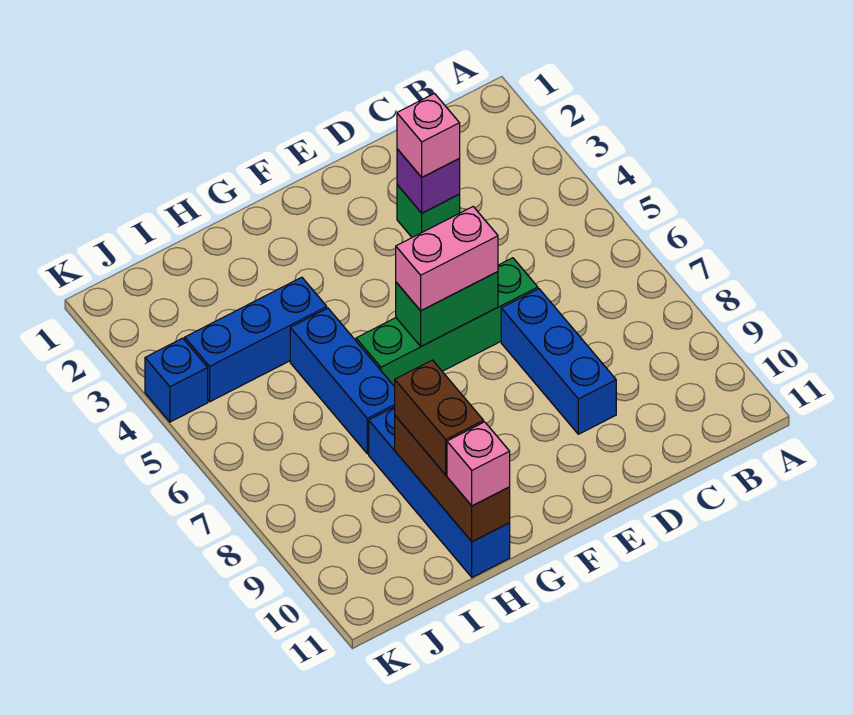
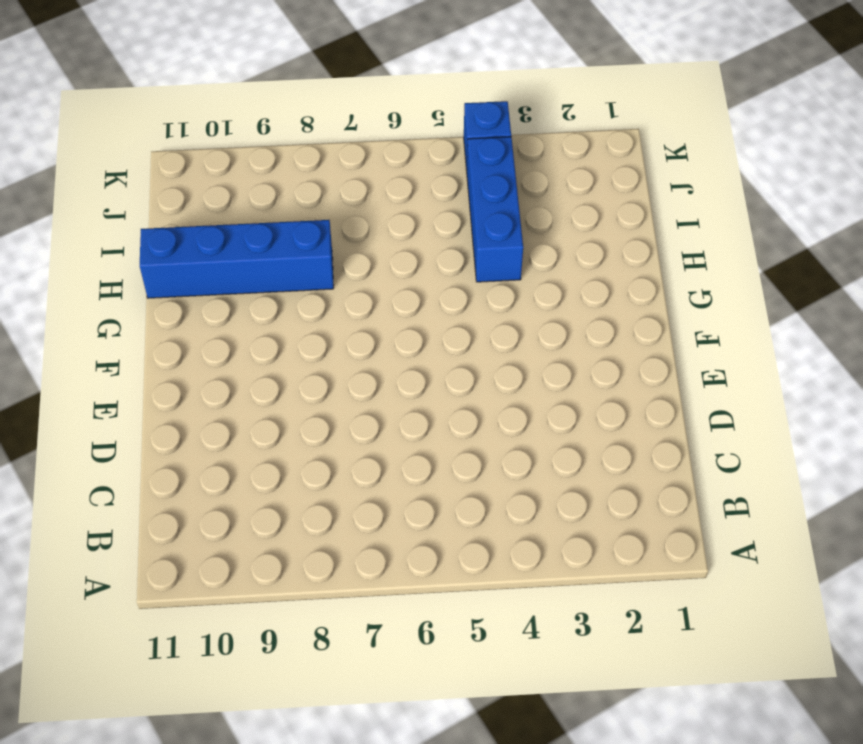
none -> green 1x1 brick [397,185,460,237]
none -> green 1x4 brick [356,258,538,387]
none -> blue 1x3 brick [501,289,616,434]

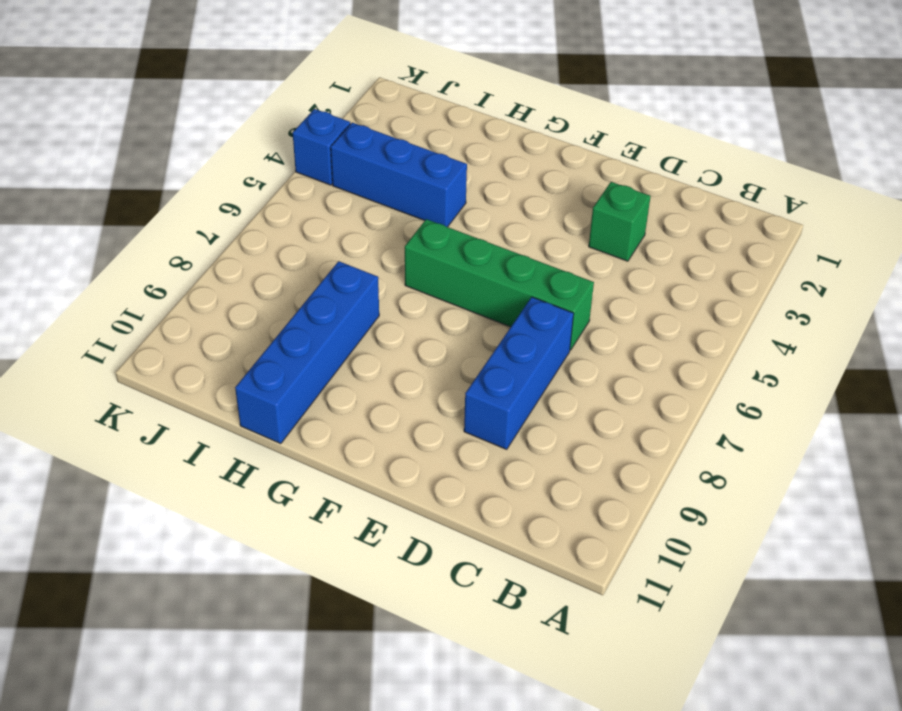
none -> blue 1x3 brick [290,308,395,454]
none -> purple 1x1 brick [397,149,460,213]
none -> green 1x2 brick [396,272,498,346]

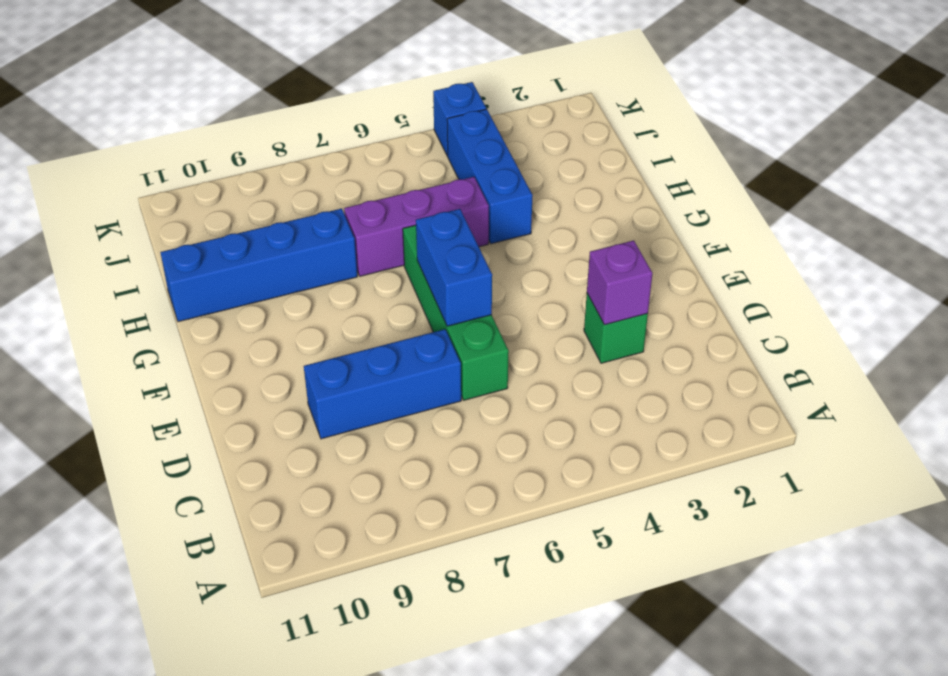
blue 1x2 brick [416,209,492,326] -> green 1x2 brick [396,272,498,346]
purple 1x3 brick [344,177,489,276] -> blue 1x3 brick [290,308,395,454]
none -> brown 1x3 brick [395,416,510,541]
none -> pink 1x1 brick [397,94,460,177]
none -> pink 1x2 brick [396,207,498,311]

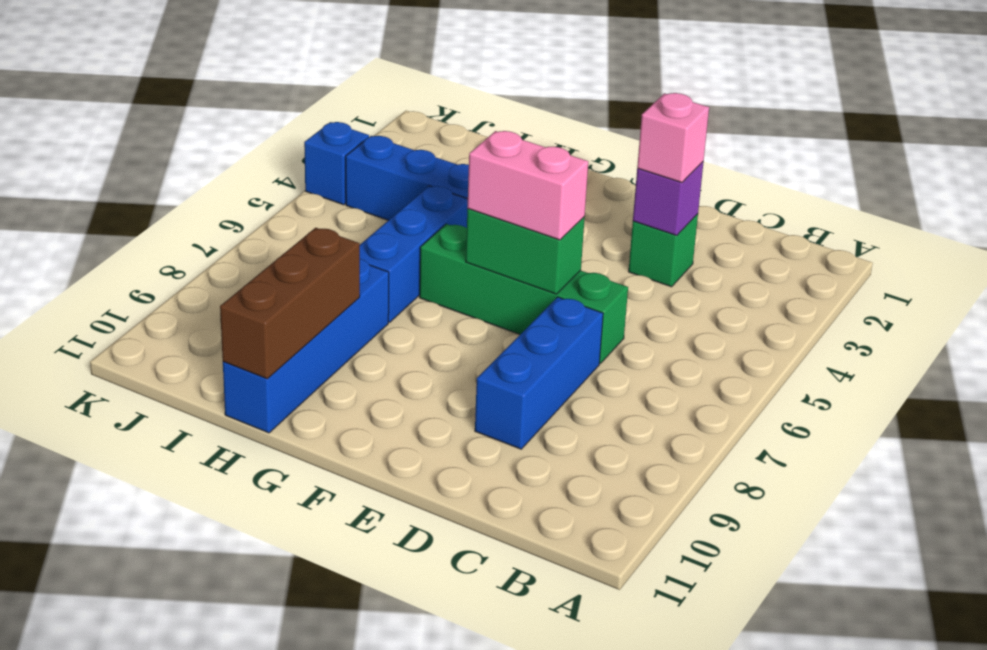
none -> brown 1x2 brick [395,360,484,475]
none -> pink 1x1 brick [447,422,510,506]

